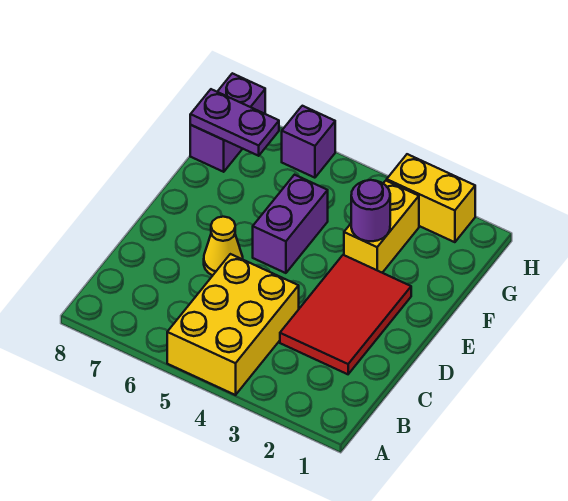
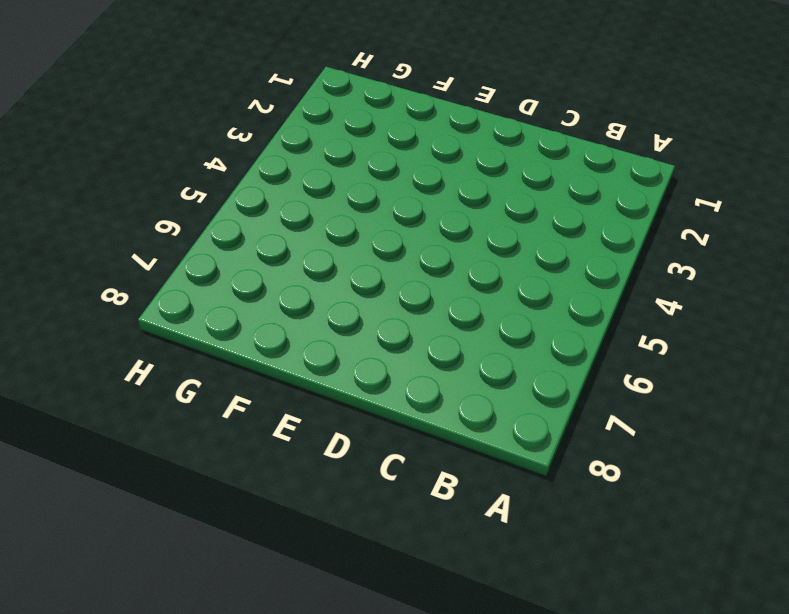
none -> yellow 2x3 brick [167,254,299,395]
none -> red 2x3 tile [280,255,411,374]

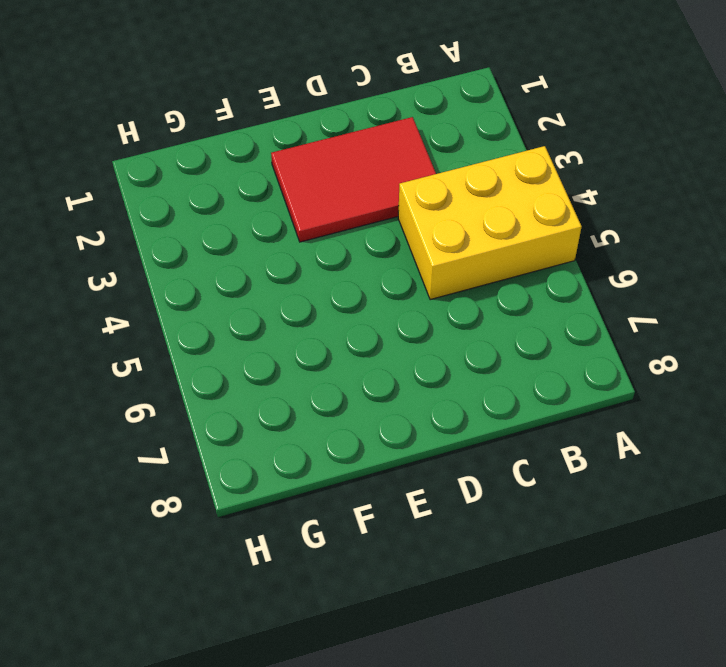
none -> yellow 1x1 cone [204,217,243,276]
none -> purple 1x2 brick [253,175,328,273]

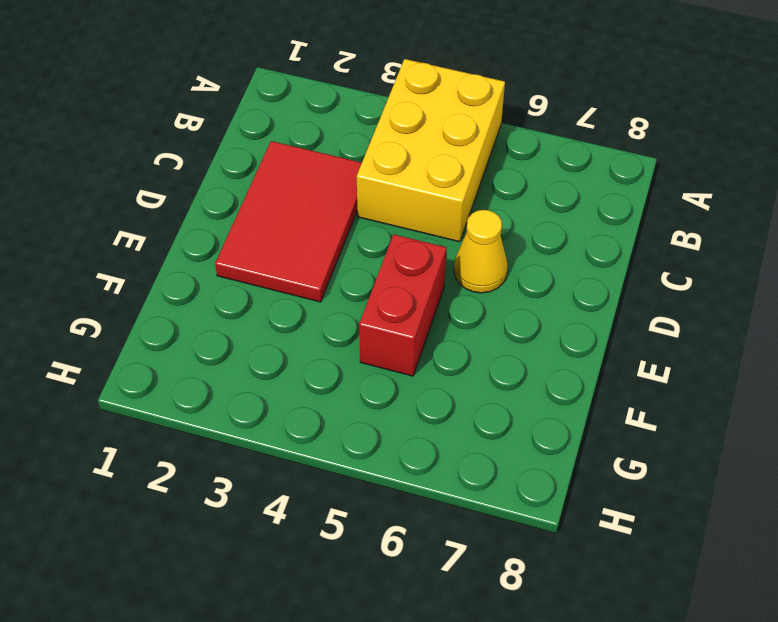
red 1x2 brick [359,234,446,376] -> purple 1x2 brick [253,175,328,273]
none -> yellow 1x2 brick [344,181,419,273]
none -> purple 1x2 brick [190,73,265,172]

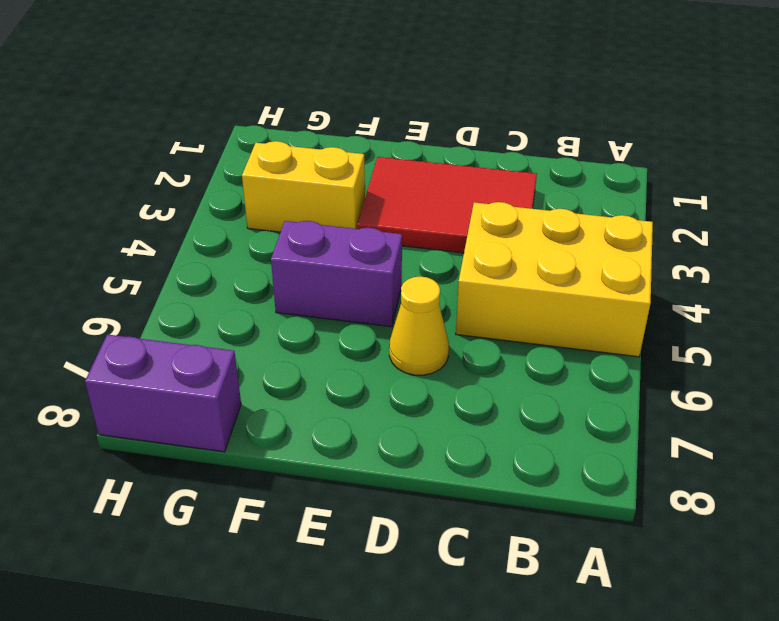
none -> yellow 1x2 brick [387,154,475,242]
none -> purple 1x1 brick [282,106,335,178]

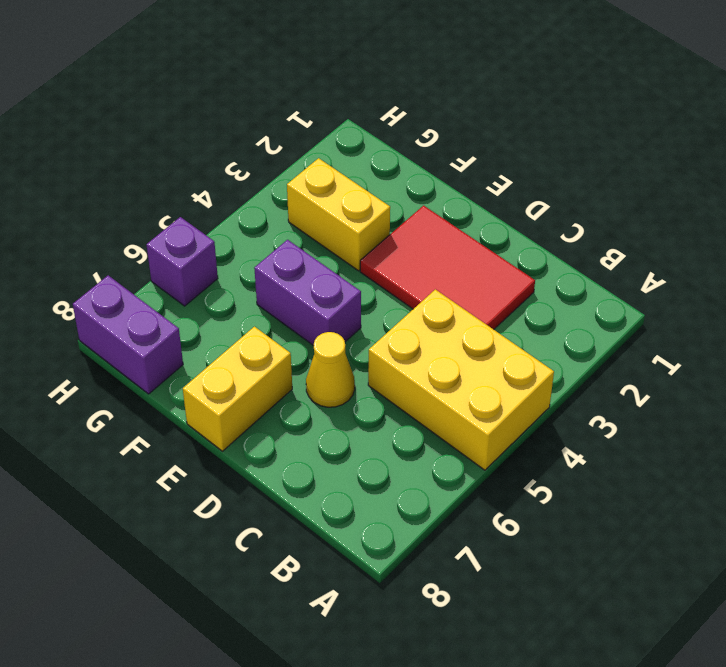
yellow 1x2 brick [183,327,292,451] -> yellow 1x2 brick moved to [387,154,475,242]
none -> purple 1x1 round brick [351,180,390,241]
none -> purple 1x2 plate [190,89,279,156]

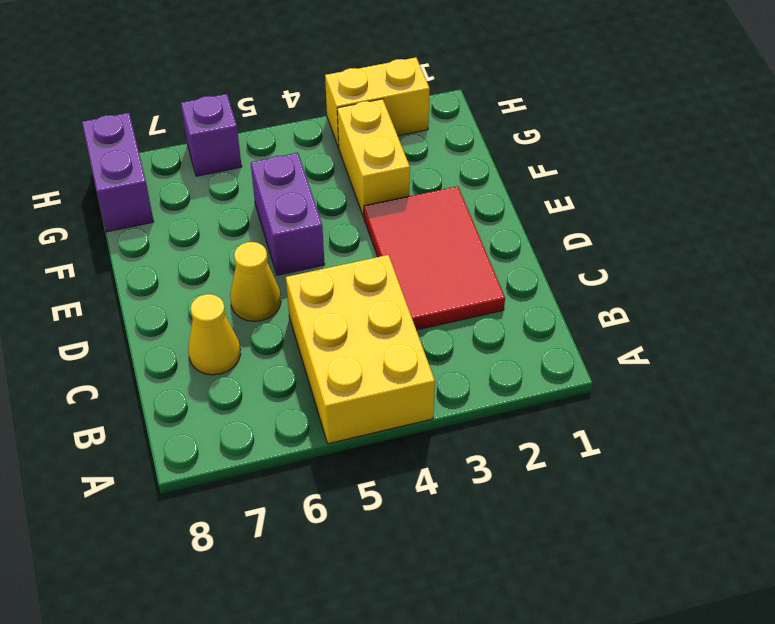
yellow 1x1 cone [188,294,241,375] -> none
none -> purple 1x1 round brick [351,180,390,241]
none -> purple 1x2 plate [190,89,279,156]

